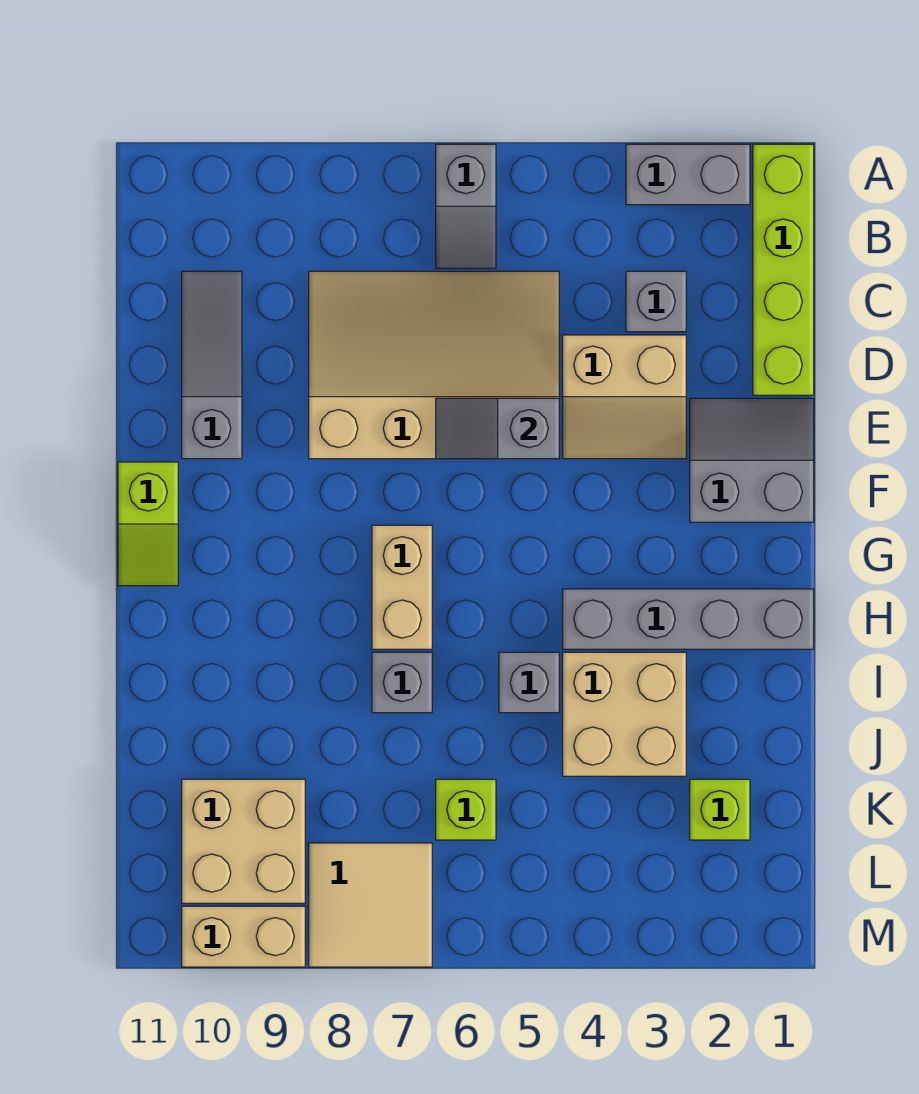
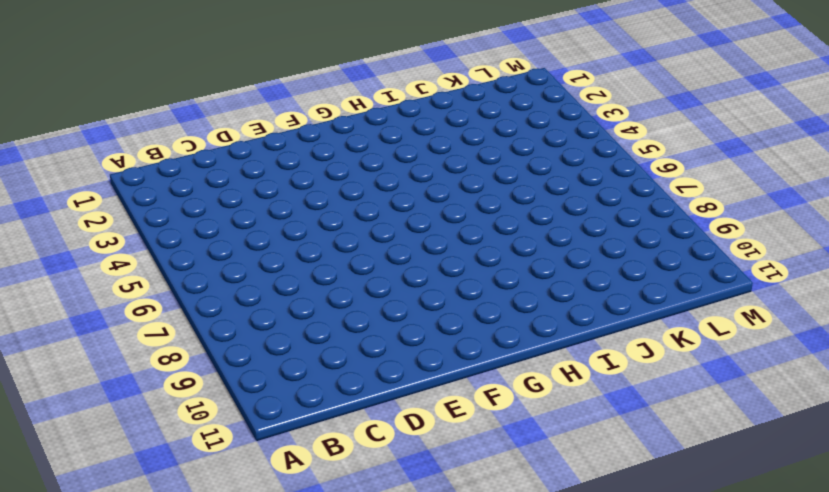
none -> lime 1x4 brick [753,144,814,395]
none -> grey 1x2 brick [626,144,750,205]
none -> grey 1x2 slope [436,144,496,268]

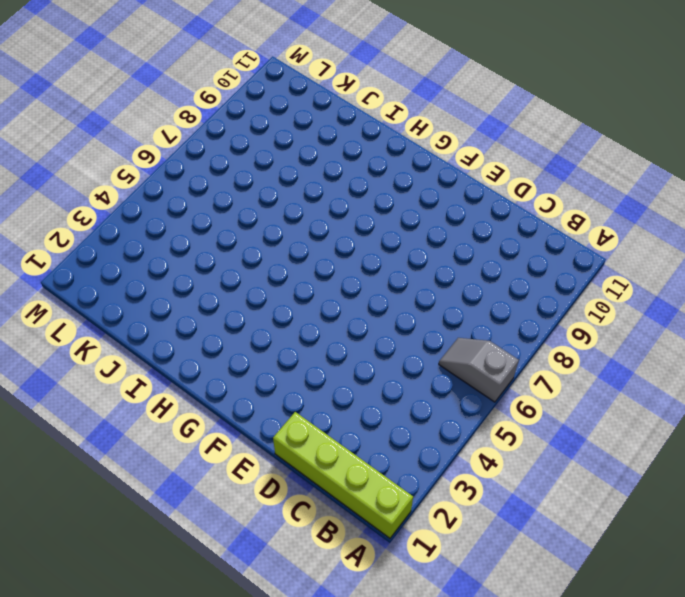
none -> grey 1x2 brick [626,144,750,205]
none -> grey 1x1 brick [626,271,686,332]
none -> tan 3x4 slope [309,271,559,459]

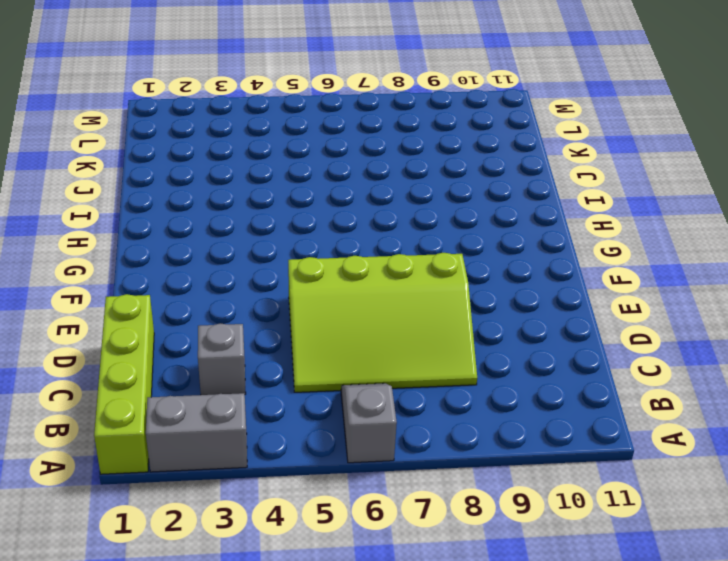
lime 3x4 slope [288,253,477,392] -> tan 3x4 slope [309,271,559,459]
none -> grey 1x3 slope [182,271,242,459]
none -> tan 2x2 slope [563,335,686,459]
none -> grey 2x2 slope [690,398,814,522]

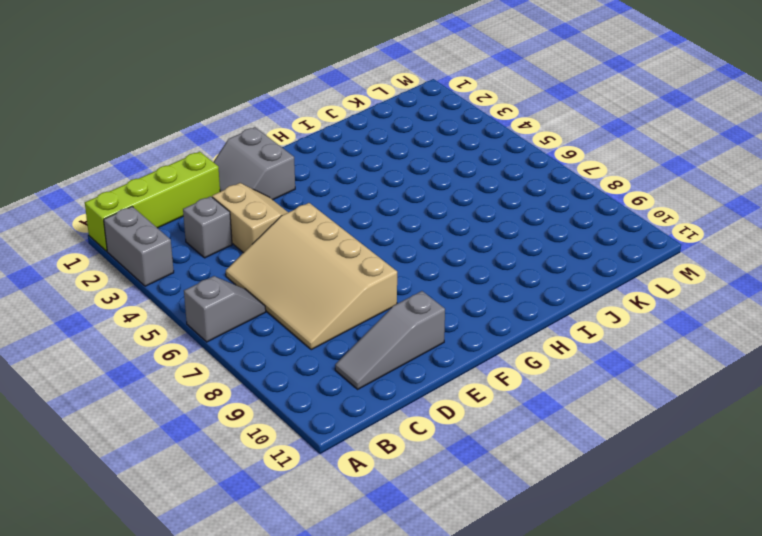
none -> lime 1x2 slope [118,462,178,586]
none -> tan 1x2 brick [372,525,432,649]
none -> grey 1x4 brick [563,589,814,649]

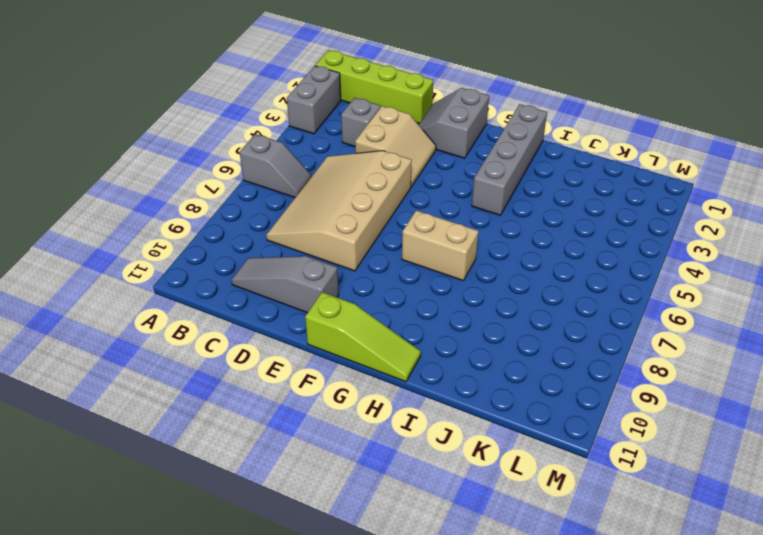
lime 1x3 slope [305,292,421,382] -> lime 1x2 slope [118,462,178,586]
none -> tan 2x2 brick [563,652,686,776]
none -> grey 1x1 brick [499,652,559,713]
none -> grey 1x1 brick [372,652,432,713]

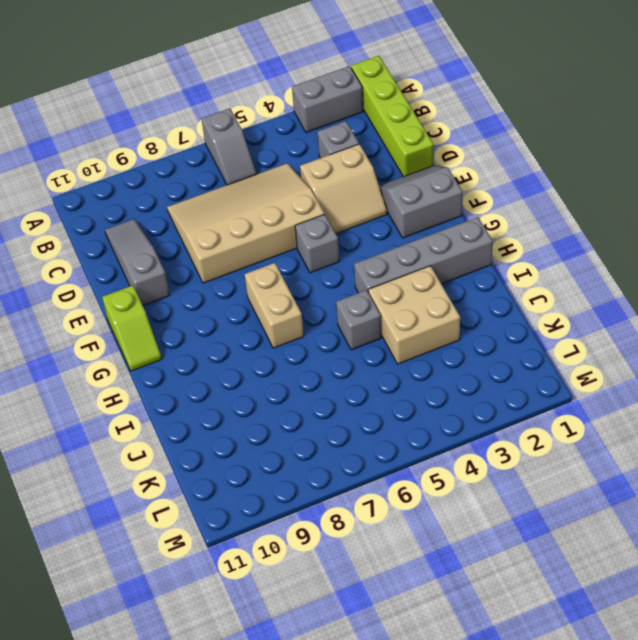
grey 1x1 brick [295,214,340,273] -> grey 1x1 brick moved to [372,652,432,713]
none -> lime 1x1 brick [690,779,750,840]
none -> lime 1x1 brick [436,779,496,840]
none -> tan 2x2 brick [182,779,305,903]

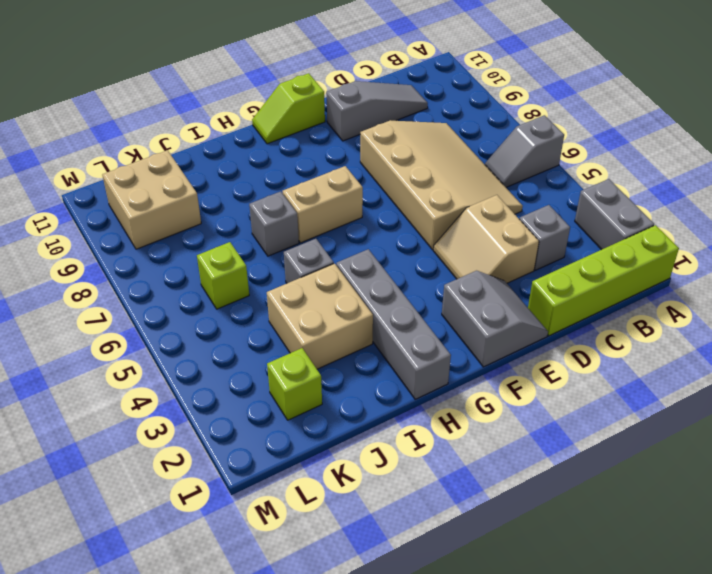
none -> tan 2x2 tile [309,843,432,967]
none -> tan 1x2 brick [182,906,305,967]
none -> grey 1x2 slope [436,398,559,459]

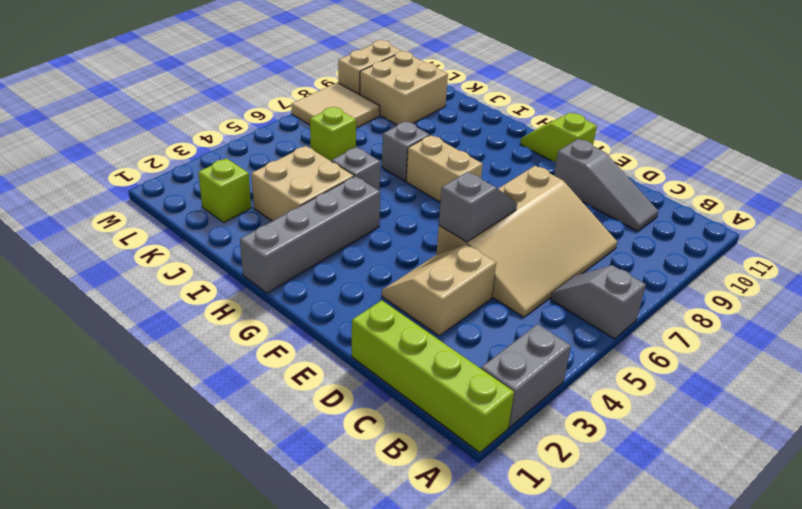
none -> grey 1x1 brick [626,271,686,332]
none -> grey 2x2 slope [690,398,814,522]

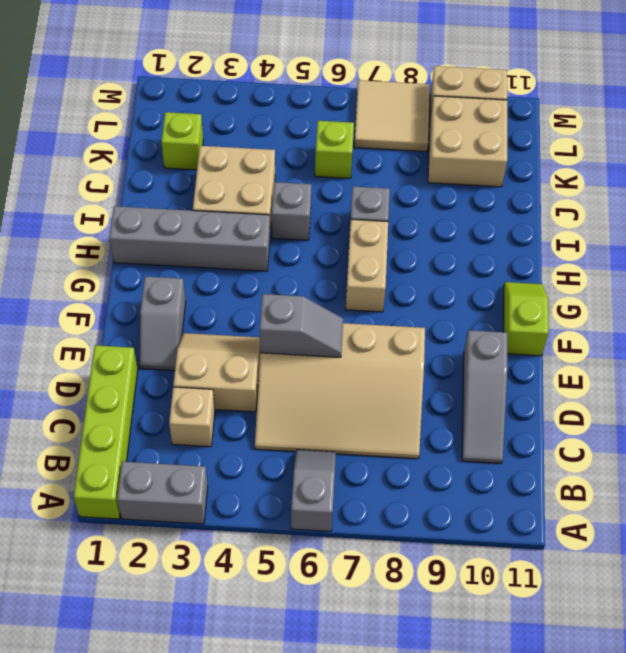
tan 1x1 brick [169,387,215,447] -> grey 1x1 brick [626,271,686,332]
grey 1x2 slope [139,276,186,371] -> grey 2x2 slope [690,398,814,522]

